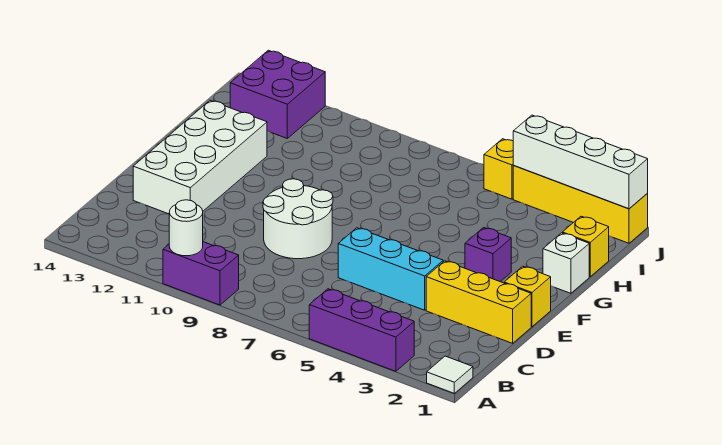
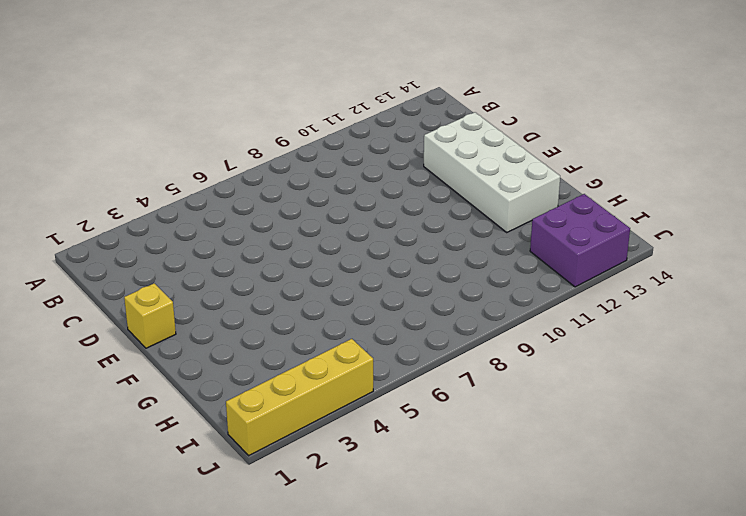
none -> white 1x1 tile [427,356,473,393]
none -> purple 1x3 brick [309,289,414,371]
none -> purple 1x2 brick [163,242,239,305]

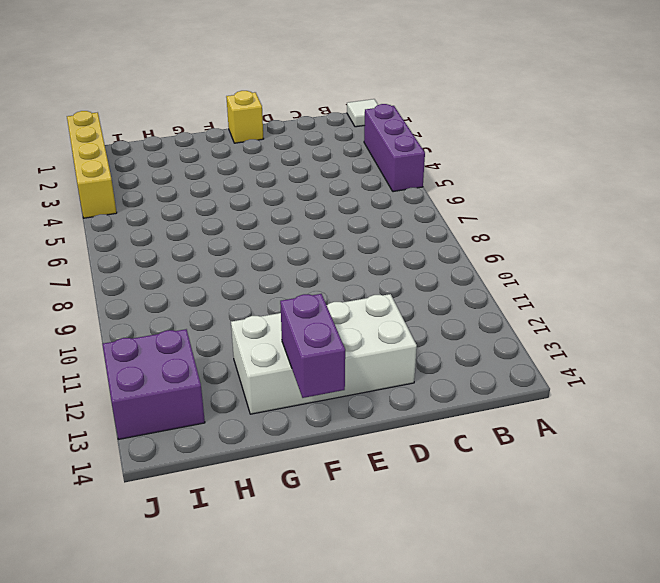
purple 1x2 brick [280,294,345,398] -> purple 1x2 brick moved to [163,242,239,305]
none -> yellow 1x3 brick [426,261,531,343]
none -> cyan 1x3 brick [338,228,443,310]
none -> white 2x2 round brick [263,179,333,259]

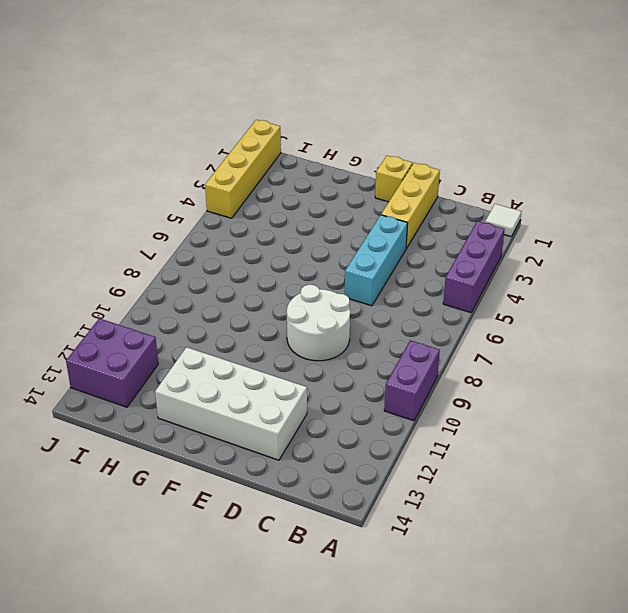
none -> purple 1x1 brick [465,228,511,282]
none -> white 1x1 brick [543,233,589,293]
none -> yellow 1x1 brick [562,216,609,277]

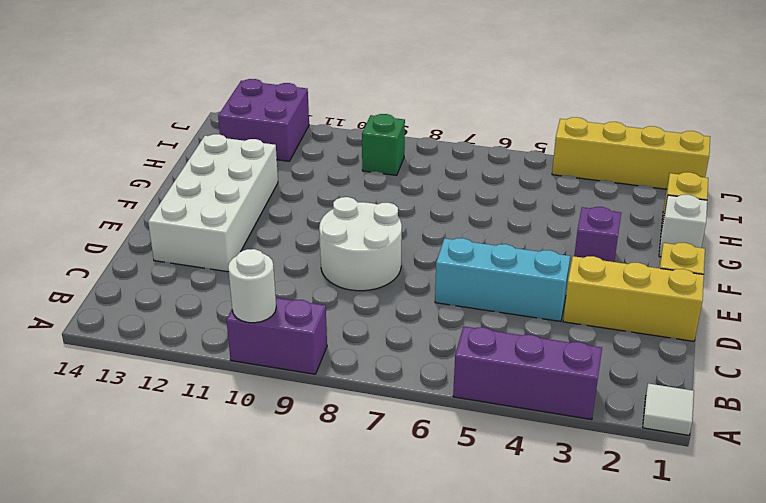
green 1x1 brick [362,114,405,175] -> none
none -> yellow 1x1 brick [484,139,514,199]
none -> white 1x4 brick [513,115,648,209]

